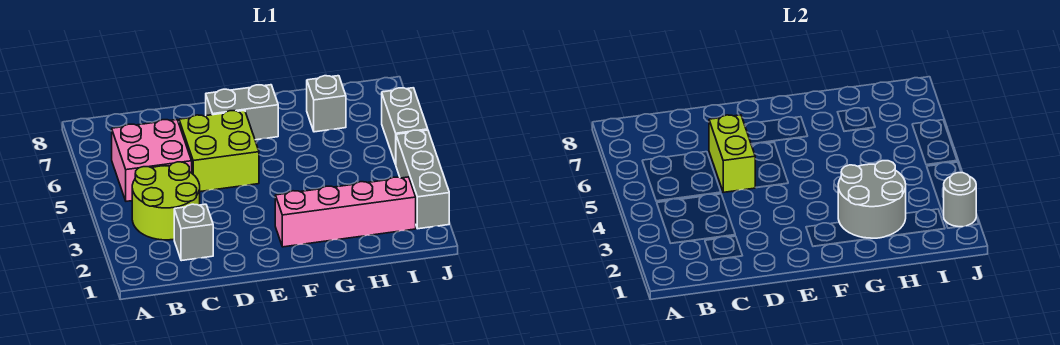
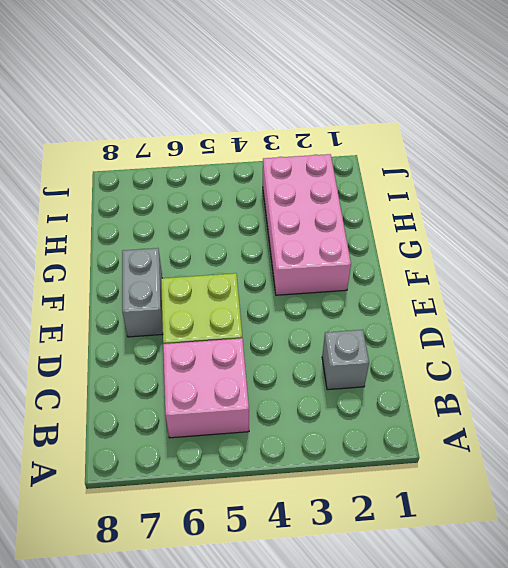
pink 2x4 brick [263,154,351,295] -> pink 1x4 brick [275,177,416,247]
none -> lime 2x2 round brick [132,162,200,240]
none -> grey 1x1 brick [307,76,346,132]
none -> grey 1x3 brick [396,130,449,229]

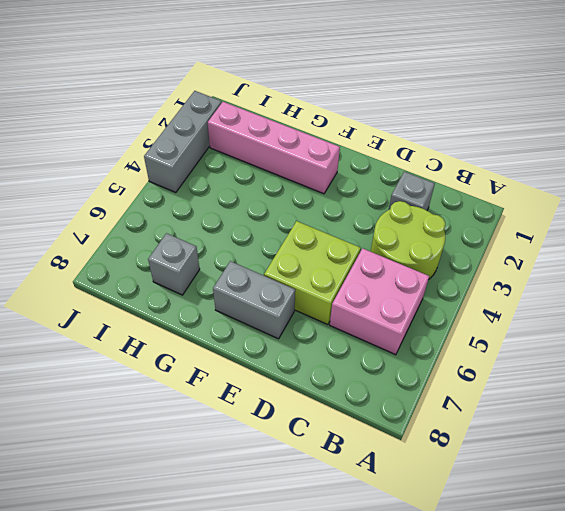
none -> grey 1x2 brick [382,88,428,164]
none -> lime 1x2 brick [709,115,755,192]
none -> grey 2x2 round brick [838,161,906,238]

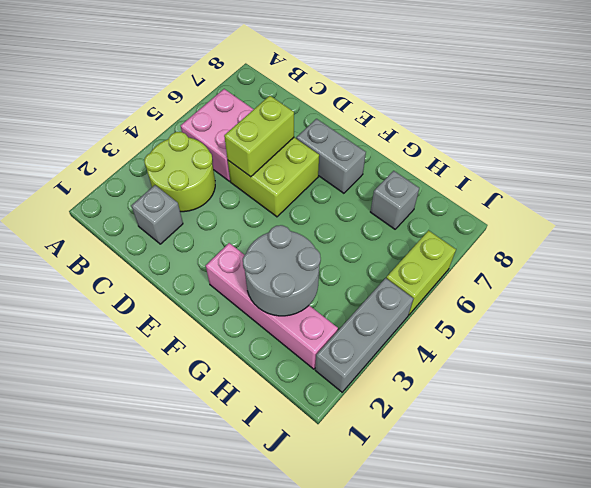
lime 1x2 brick [386,230,456,315] -> grey 1x2 brick [382,88,428,164]
none -> grey 1x1 round brick [943,173,976,227]

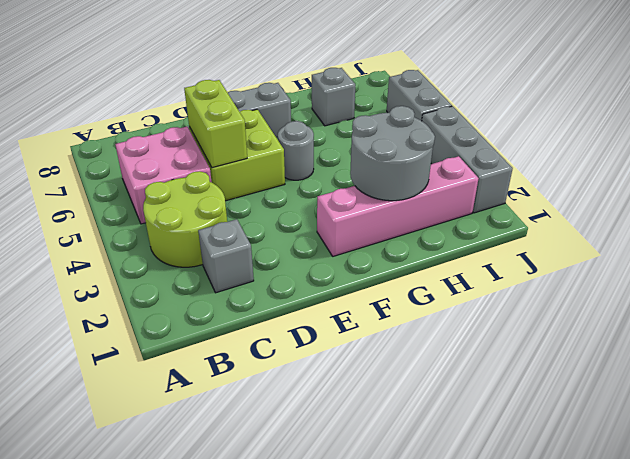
grey 1x1 round brick [278,121,314,180] -> grey 1x1 round brick moved to [943,173,976,227]

